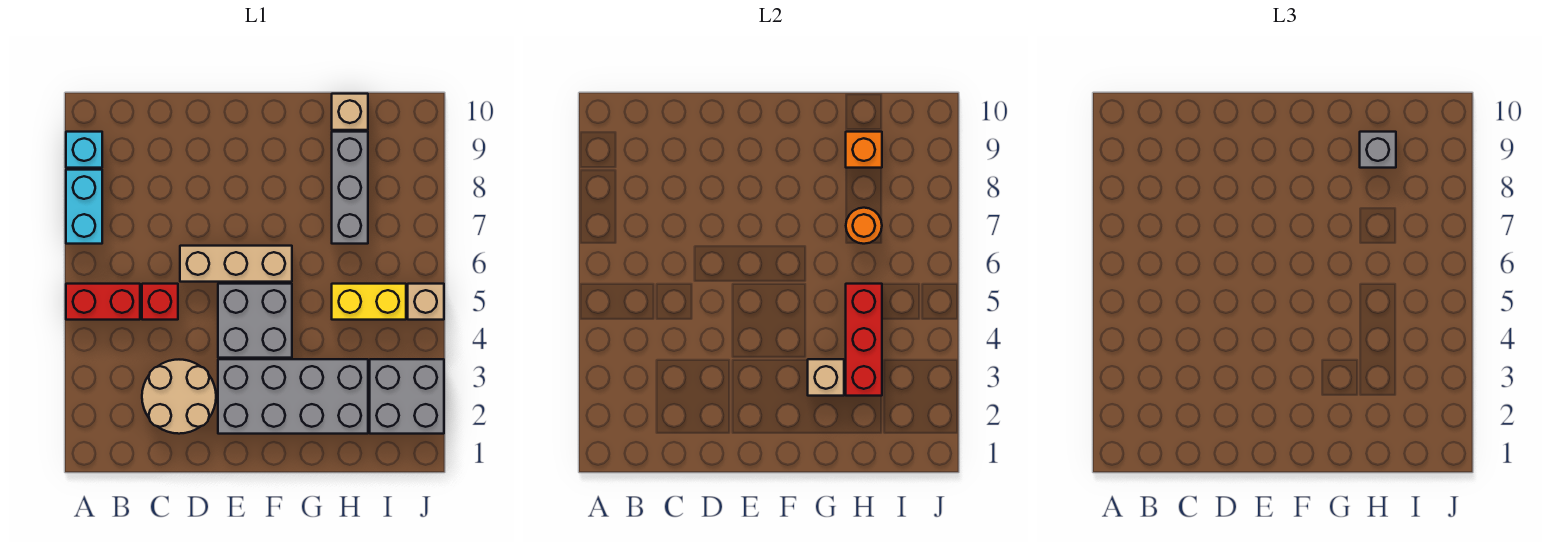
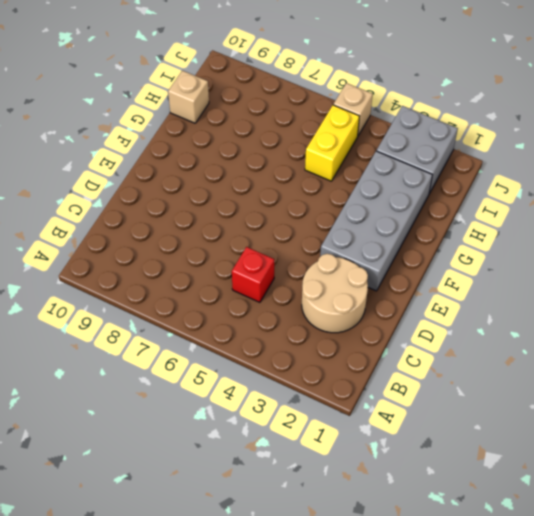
none -> red 1x2 brick [66,284,140,320]
none -> cyan 1x2 brick [66,170,102,244]
none -> cyan 1x1 brick [66,132,102,168]

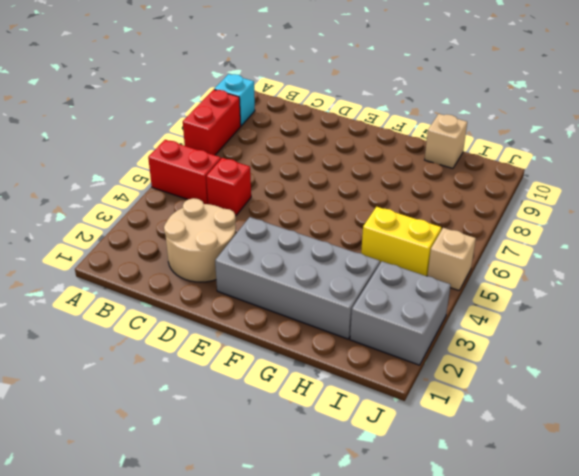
red 1x2 brick [183,90,241,155] -> cyan 1x2 brick [66,170,102,244]
none -> tan 1x3 brick [180,246,292,282]
none -> grey 2x2 brick [218,284,292,358]
none -> grey 1x3 brick [332,132,368,244]

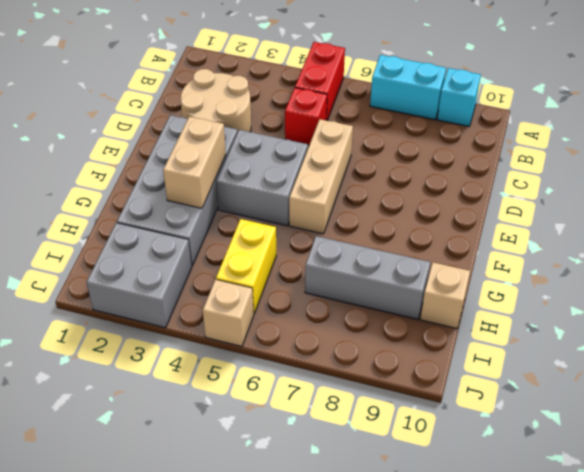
tan 1x2 brick [163,116,226,208] -> tan 1x1 brick [808,359,844,396]
none -> red 1x3 brick [846,284,882,396]
none -> orange 1x1 round brick [846,208,882,244]
none -> orange 1x1 brick [846,132,882,168]

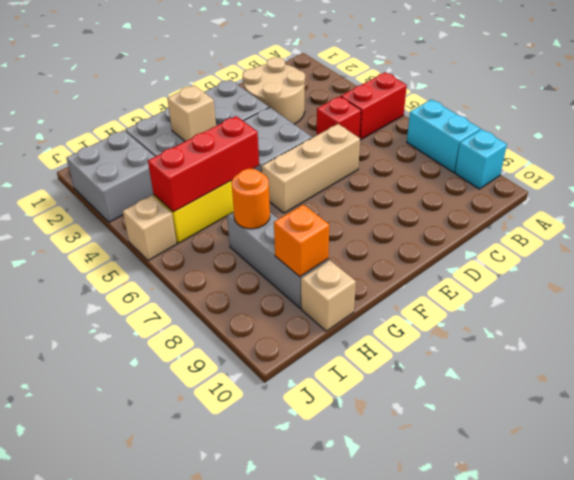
red 1x3 brick [148,116,259,212] -> red 1x3 brick turned to [846,284,882,396]
none -> grey 1x1 brick [1360,132,1396,168]

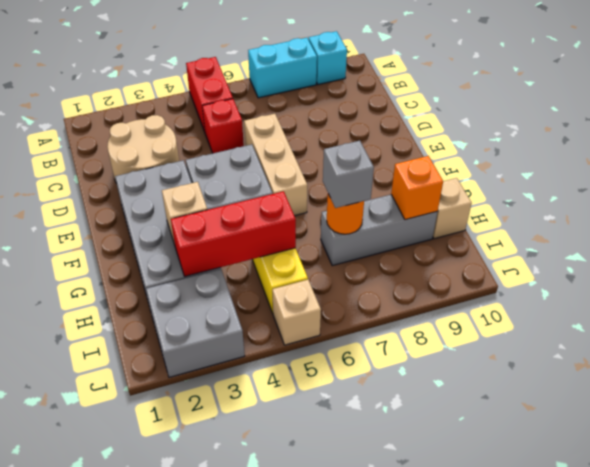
grey 1x1 brick [323,141,374,208] -> grey 1x1 brick moved to [1360,132,1396,168]

